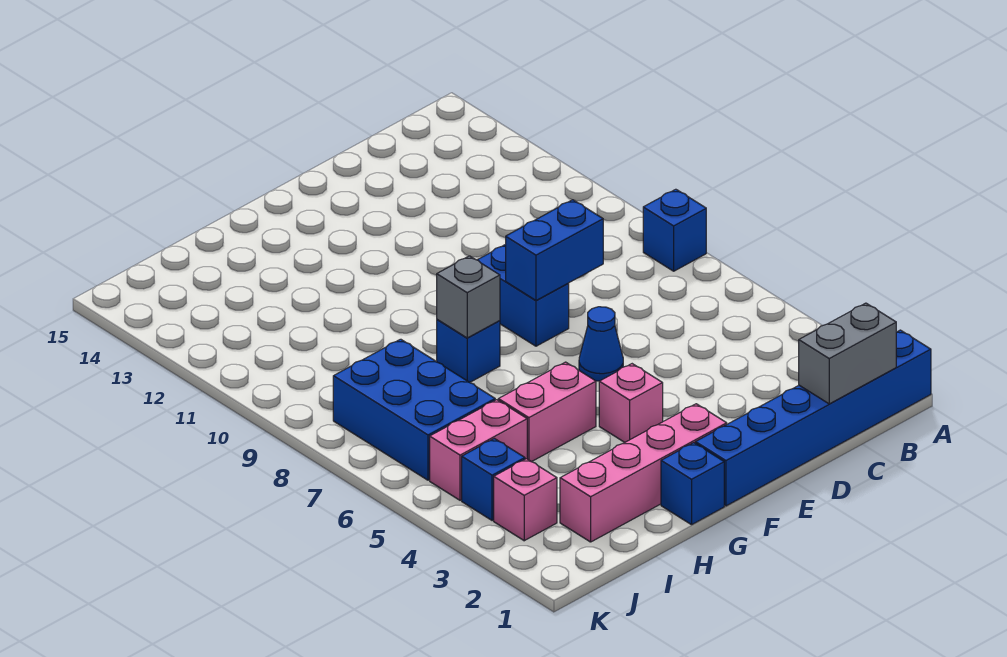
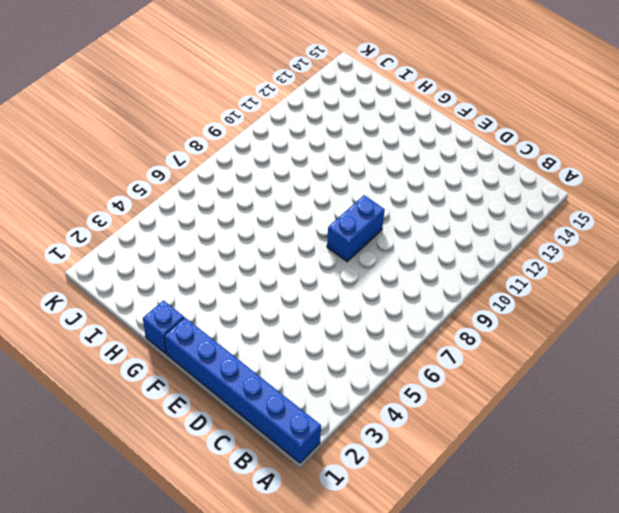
none -> blue 1x1 brick [643,189,706,271]
none -> blue 1x1 cone [579,307,623,381]
none -> pink 1x4 brick [560,404,727,542]

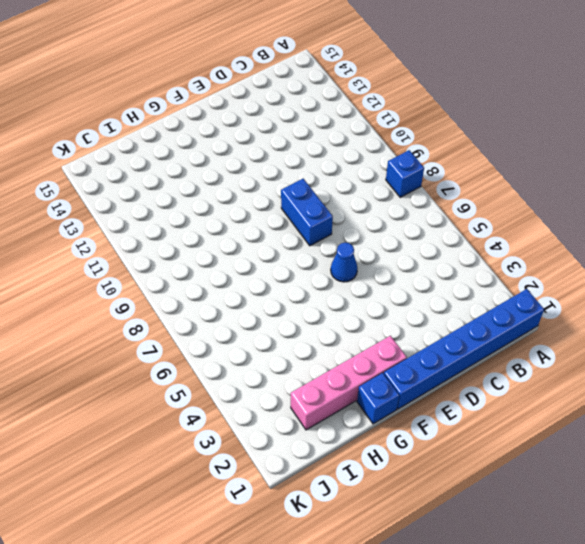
none -> pink 1x1 brick [599,364,663,443]
none -> pink 1x2 brick [498,362,596,462]
none -> blue 1x1 brick [437,320,500,383]

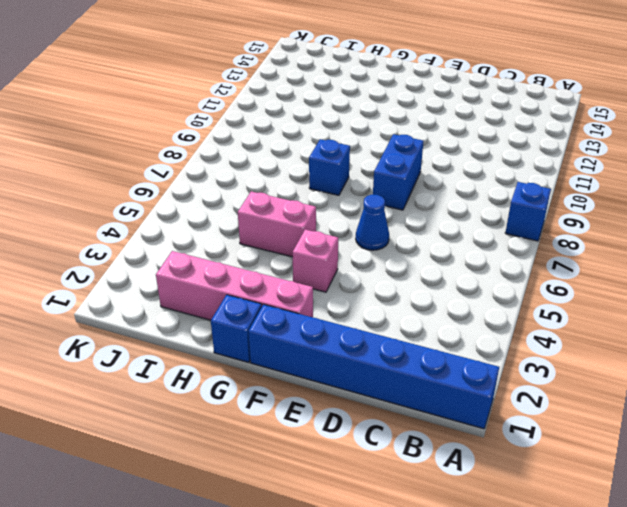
none -> pink 1x2 brick [430,400,527,500]
none -> blue 2x3 brick [333,339,495,480]
none -> pink 1x1 brick [494,459,557,541]

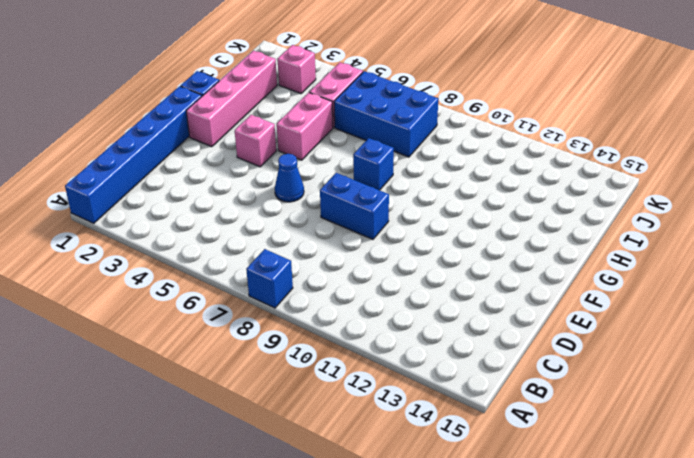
none -> blue 1x1 brick [462,439,525,521]
none -> grey 1x2 brick [799,303,896,404]
none -> blue 1x2 brick [506,200,603,300]

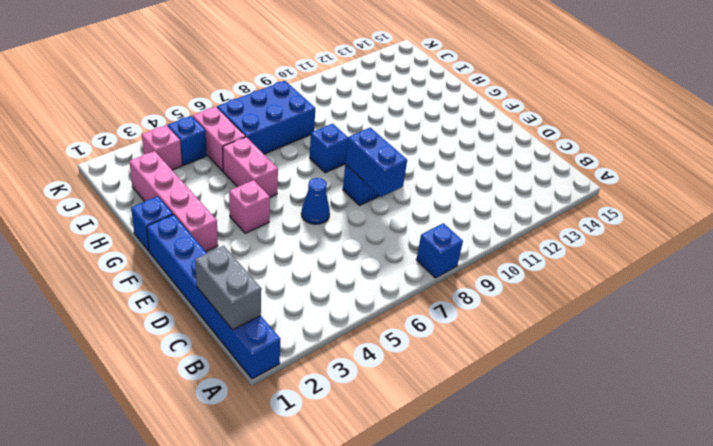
none -> grey 1x1 brick [437,256,500,338]

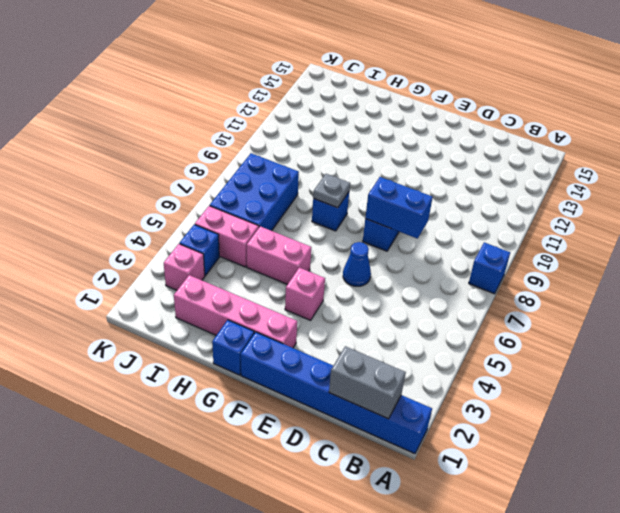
grey 1x1 plate [313,174,350,208] -> grey 1x1 brick [437,256,500,338]

